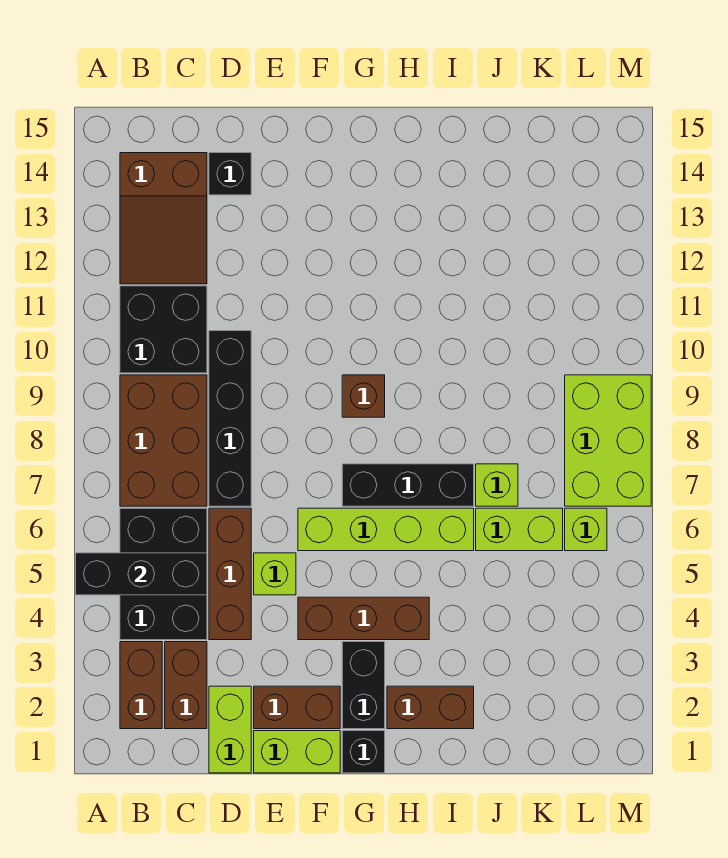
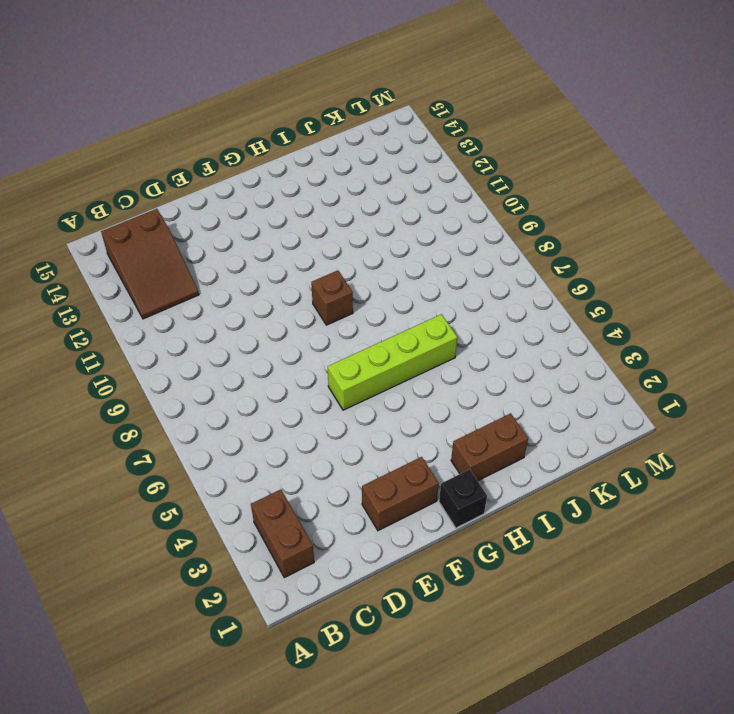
none -> black 2x3 brick [120,508,207,640]
none -> brown 2x3 brick [120,375,207,506]
none -> black 2x2 brick [120,286,207,373]

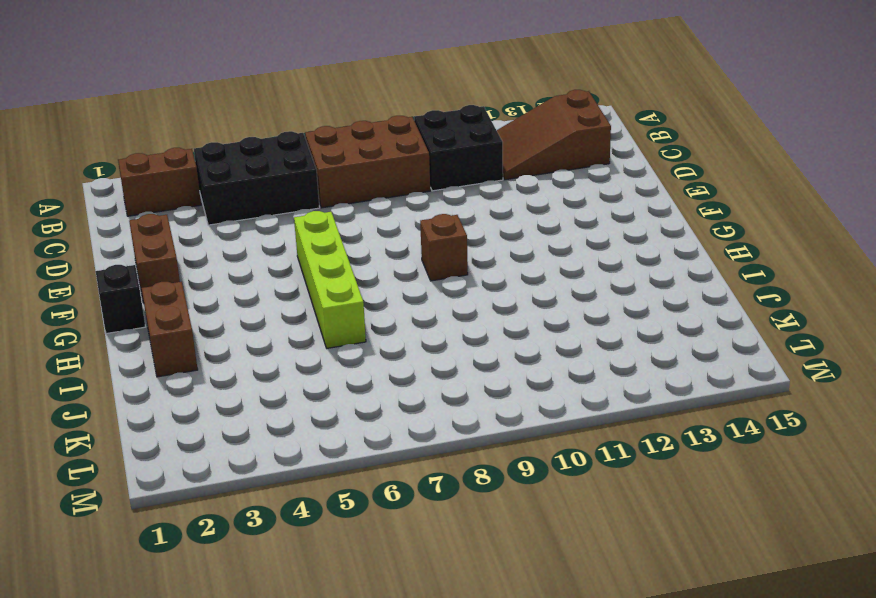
none -> brown 1x2 brick [165,642,207,729]
none -> lime 1x2 brick [209,686,251,773]
none -> brown 1x3 brick [209,508,251,640]

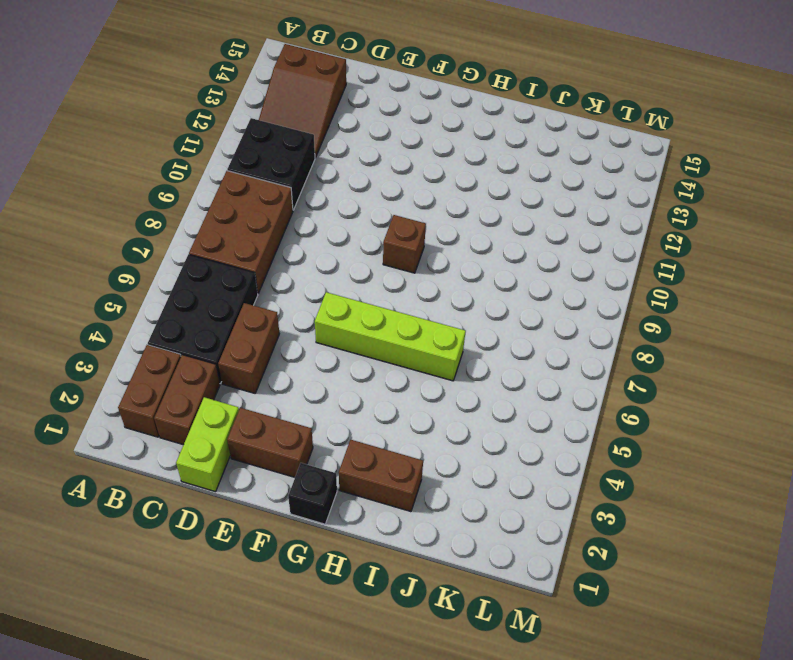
brown 1x2 brick [218,303,280,393] -> brown 1x3 brick [209,508,251,640]
none -> black 1x4 brick [209,331,251,506]
none -> black 1x1 brick [209,153,251,195]
none -> lime 1x2 brick [254,731,340,773]

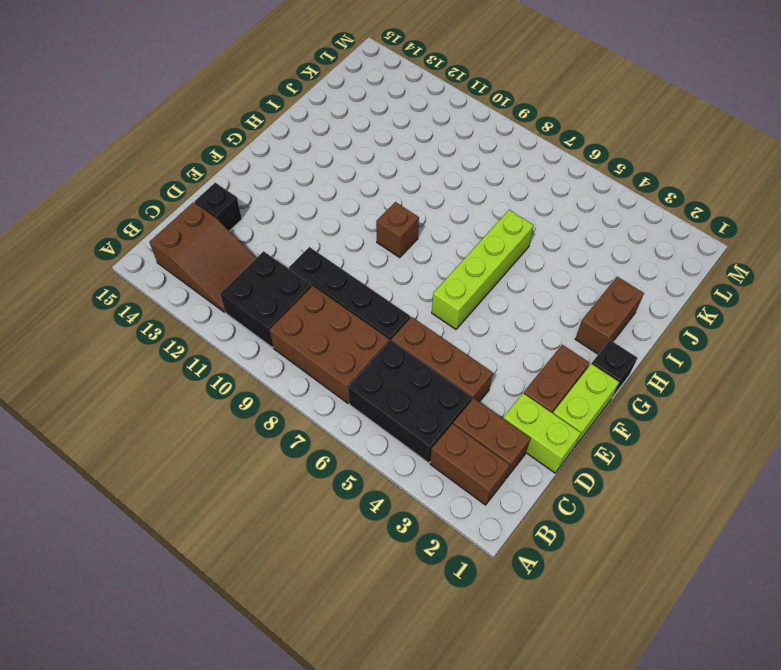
none -> lime 1x1 brick [254,553,296,595]
none -> brown 1x3 brick [298,597,429,640]
none -> black 1x2 brick [342,642,385,729]

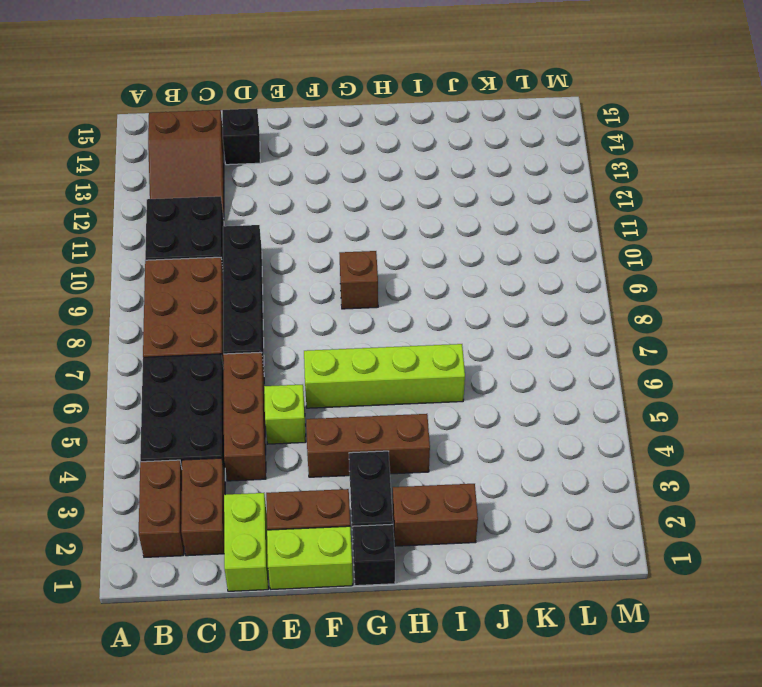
none -> black 1x3 brick [342,464,474,506]
none -> lime 1x2 brick [476,508,563,551]
none -> lime 1x1 brick [476,464,518,506]

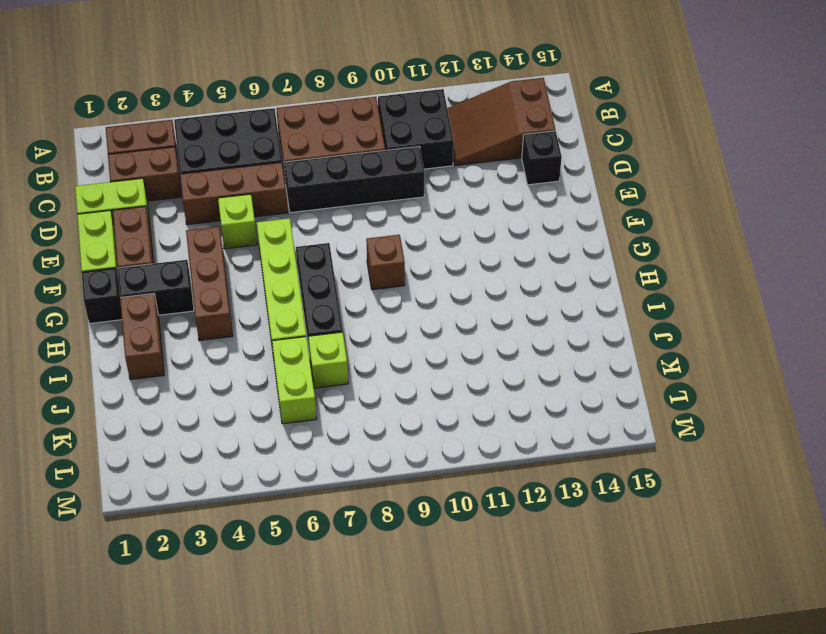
none -> lime 1x1 brick [565,508,607,551]
none -> lime 2x3 brick [565,375,651,506]
none -> black 1x3 brick [76,553,207,595]

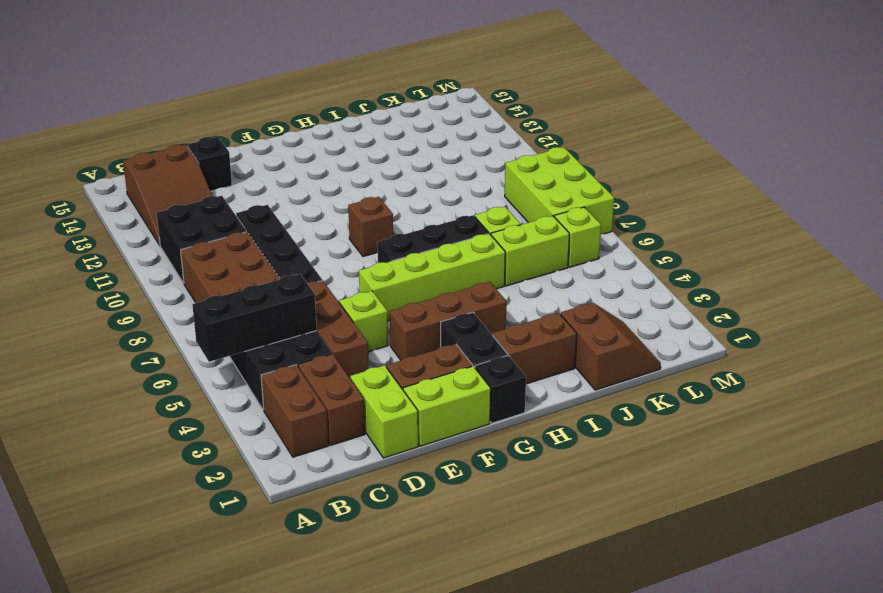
brown 2x2 slope [560,303,661,390] -> none

